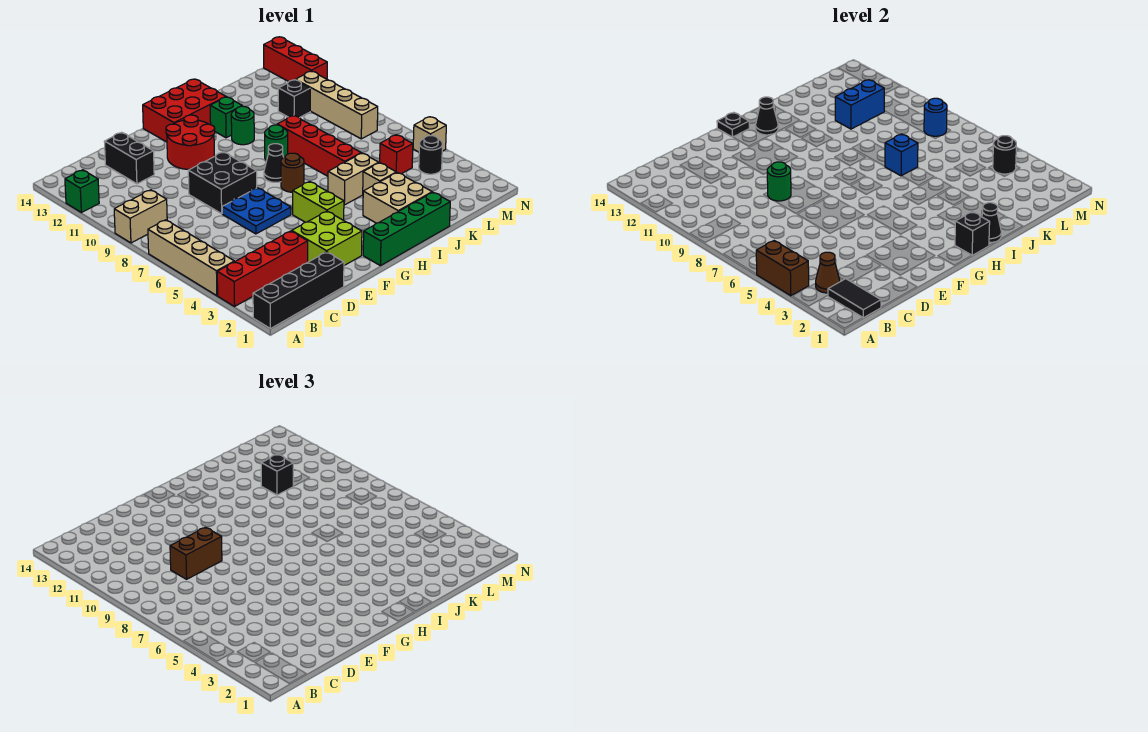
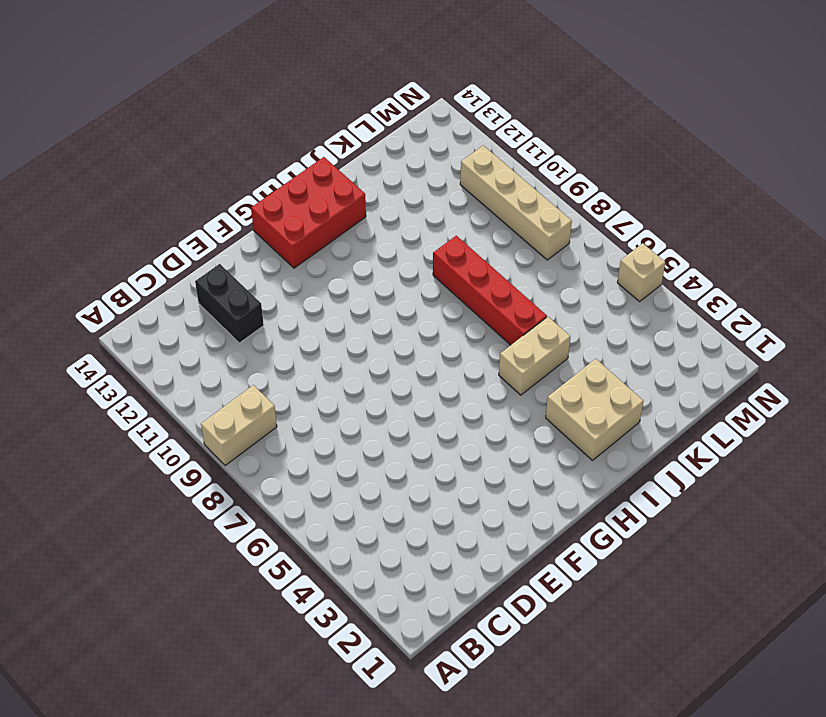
none -> black 1x4 brick [253,252,344,329]
none -> red 1x4 brick [217,231,308,306]
none -> tan 1x4 brick [148,220,234,296]
none -> green 1x1 brick [65,170,99,213]

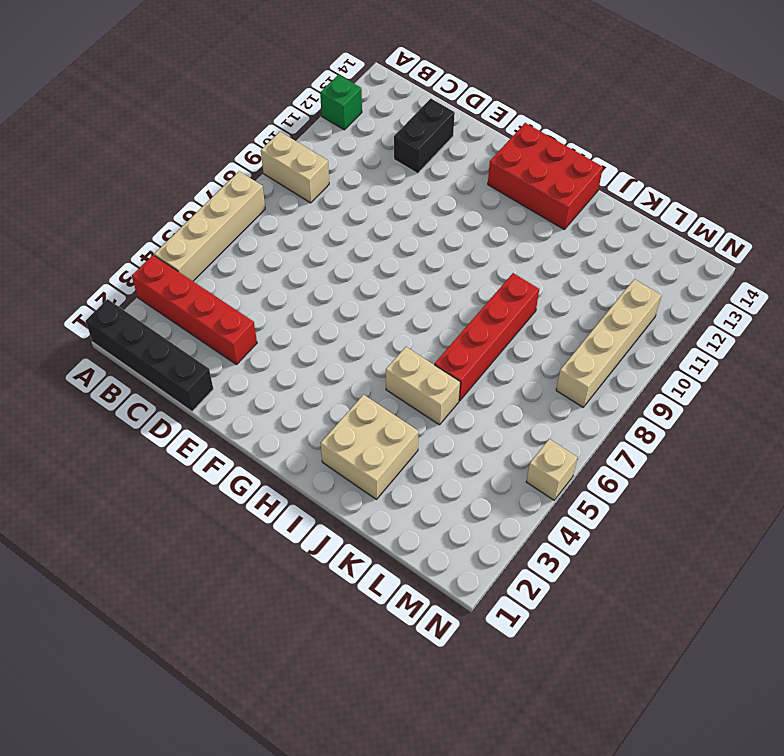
none -> lime 2x2 brick [292,211,362,265]
none -> blue 2x2 plate [222,188,291,234]
none -> black 2x2 brick [188,152,257,214]
none -> red 2x2 round brick [166,115,215,169]

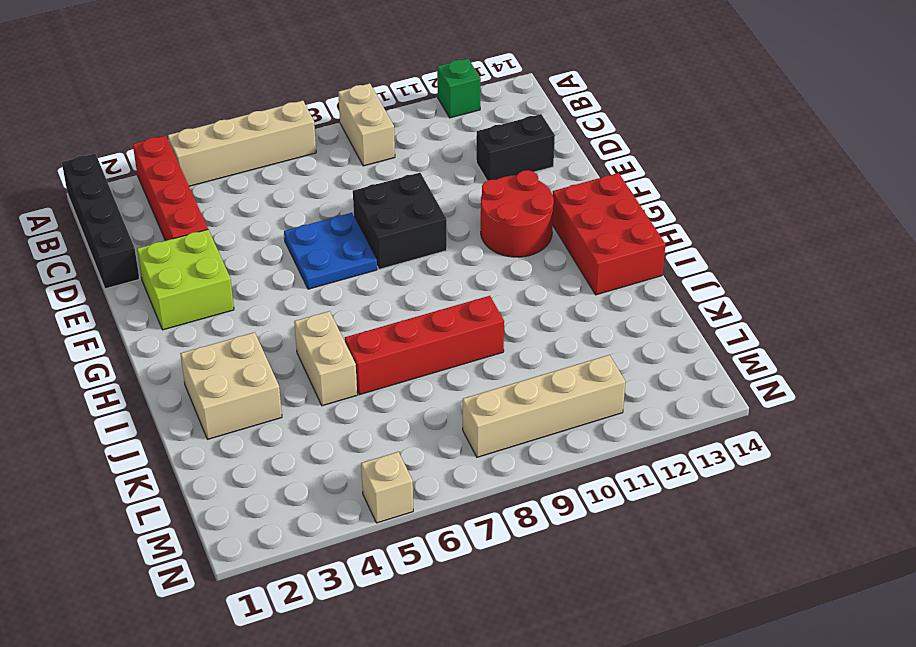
none -> green 1x4 brick [363,192,450,266]
none -> lime 1x2 brick [293,181,344,222]
none -> brown 1x1 round brick [281,153,304,192]
none -> black 1x1 cone [264,144,284,182]

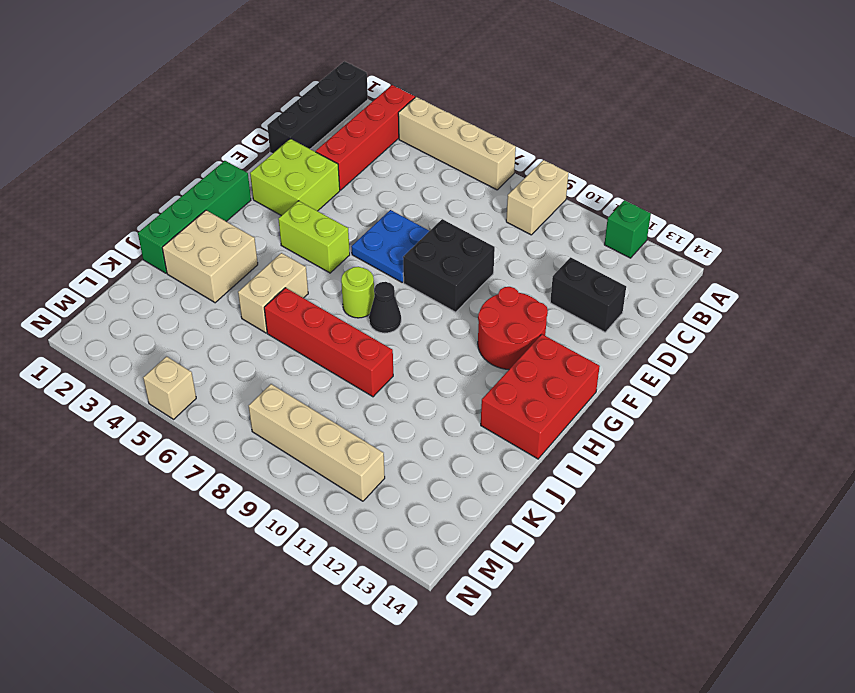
lime 1x1 round brick [341,267,374,318] -> brown 1x1 round brick [281,153,304,192]
none -> green 1x1 round brick [265,125,288,161]
none -> green 1x1 round brick [231,106,254,145]
none -> green 1x1 brick [210,97,242,138]
none -> tan 1x1 brick [363,163,396,191]

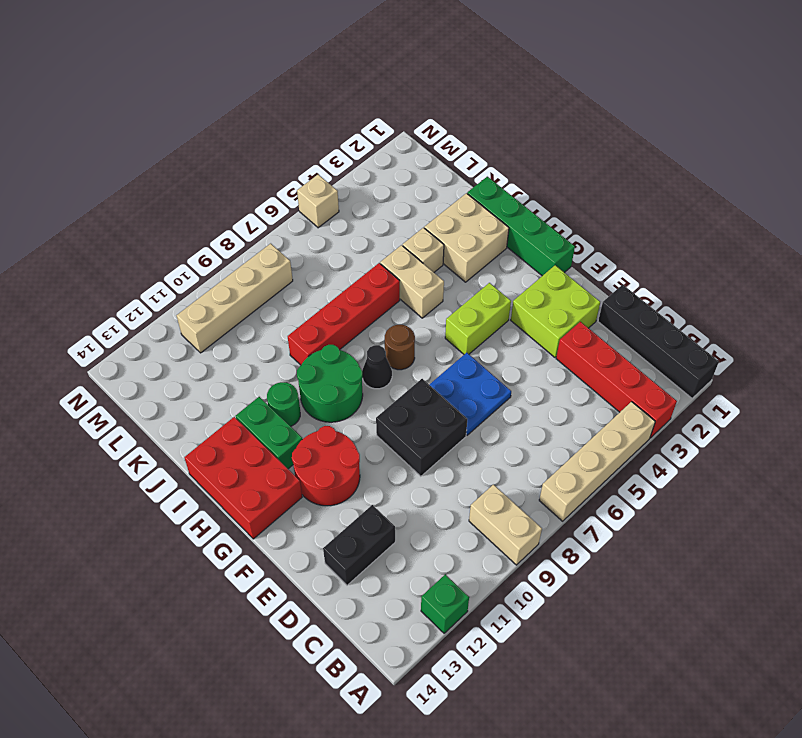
green 2x2 round brick [297,345,363,422] -> green 1x1 round brick [265,125,288,161]
green 1x2 brick [236,397,302,469] -> green 1x1 brick [210,97,242,138]
none -> red 1x1 brick [380,135,413,174]
none -> black 1x1 brick [278,80,310,118]
none -> black 1x1 round brick [419,136,442,174]
none -> red 1x3 brick [264,37,327,82]

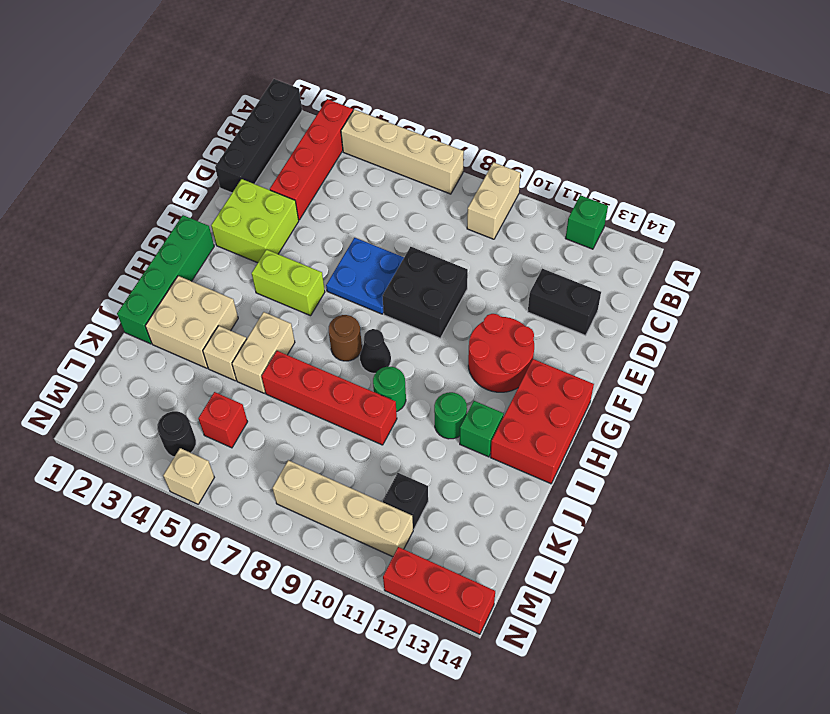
none -> brown 1x2 brick [756,241,809,296]
none -> black 1x2 tile [828,279,881,318]
none -> brown 1x1 cone [816,252,840,293]
none -> green 1x1 round brick [767,162,791,201]

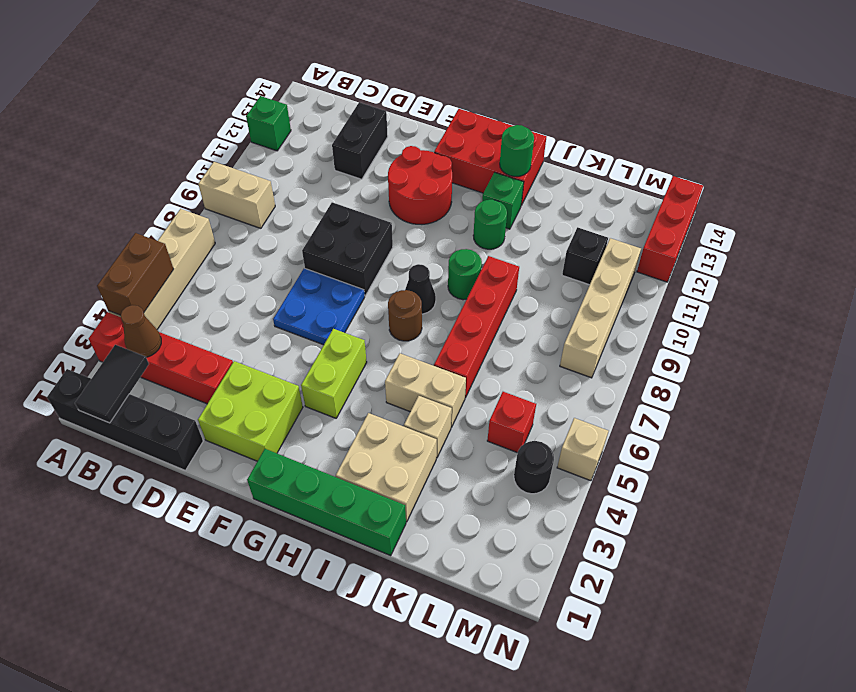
green 1x1 round brick [500,125,534,177] -> green 1x1 round brick moved to [767,162,791,201]
none -> black 1x1 plate [717,113,749,137]
none -> black 1x1 brick [955,212,990,255]
none -> black 1x1 cone [756,97,778,135]
none -> black 1x1 cone [982,203,1001,242]

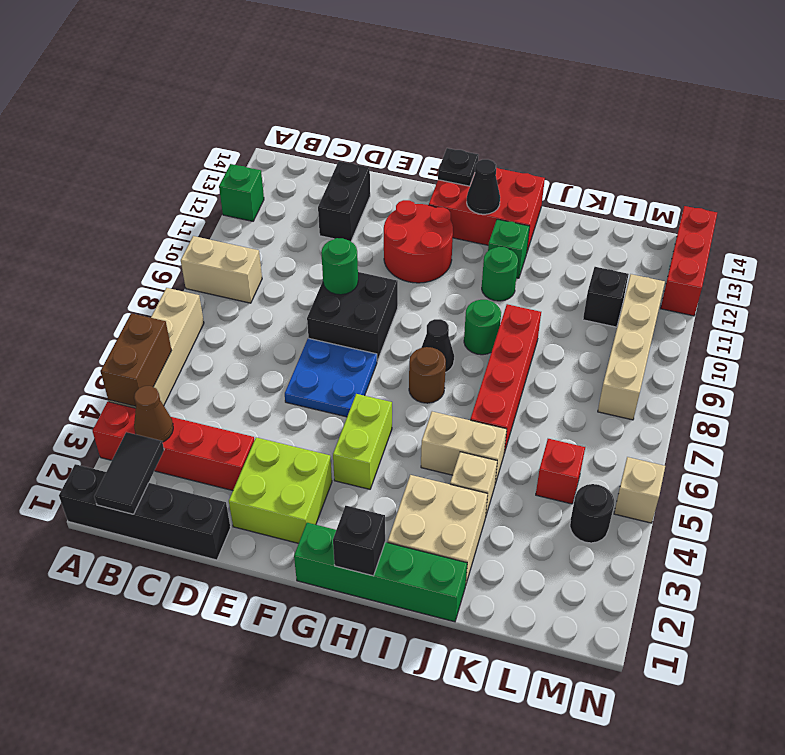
none -> black 1x1 cone [982,203,1001,242]
none -> blue 1x1 brick [885,134,918,176]
none -> blue 1x2 brick [835,80,884,129]
none -> black 1x1 round brick [993,136,1016,174]

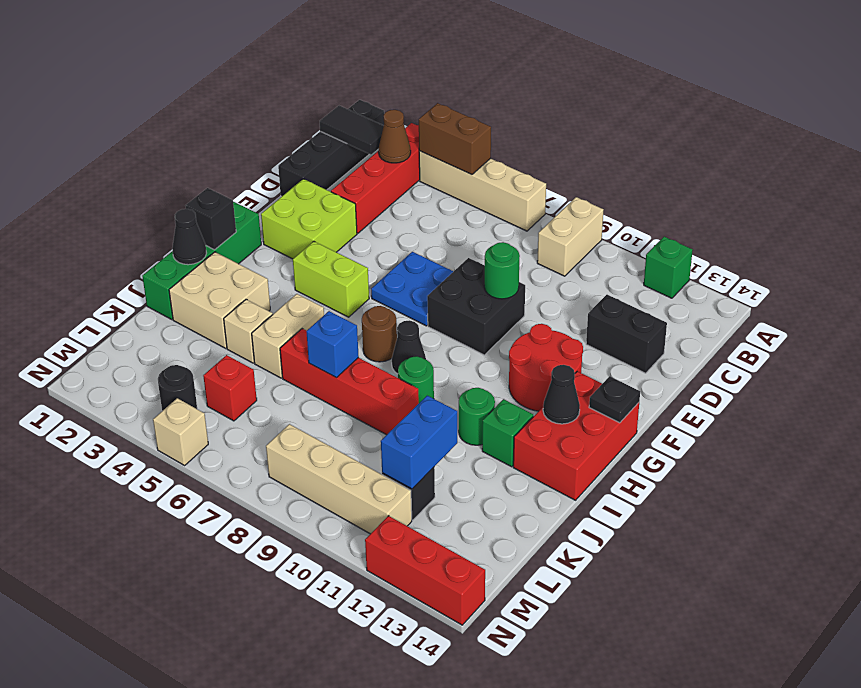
none -> black 1x1 round brick [993,136,1016,174]
none -> blue 1x1 round brick [924,98,947,136]
none -> brown 1x2 brick [170,527,222,579]
none -> black 1x1 brick [261,454,293,495]

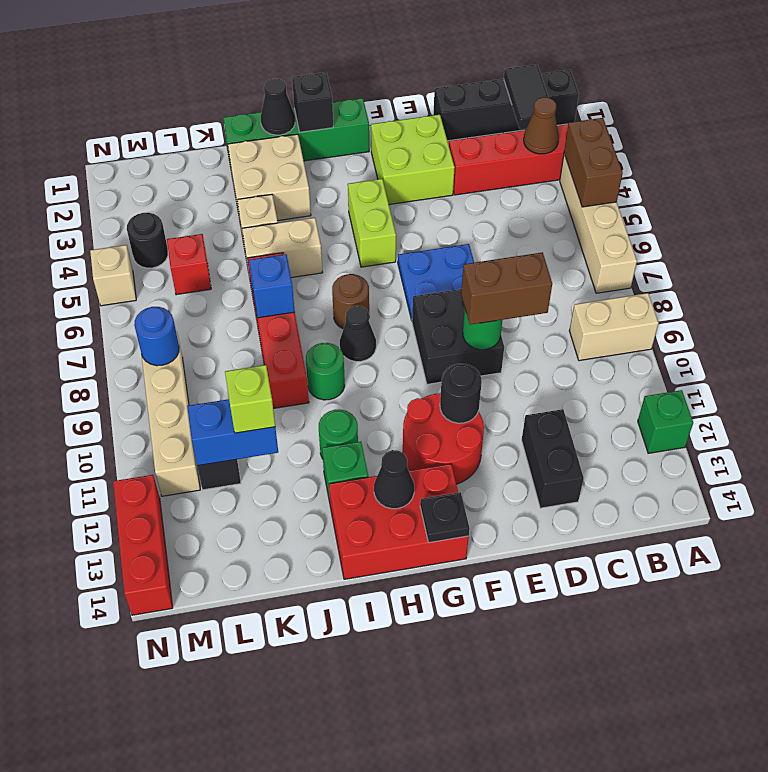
black 1x1 round brick [440,364,482,423] -> black 1x1 round brick moved to [993,136,1016,174]
lime 1x1 brick [225,365,275,433] -> black 1x1 brick [261,454,293,495]

